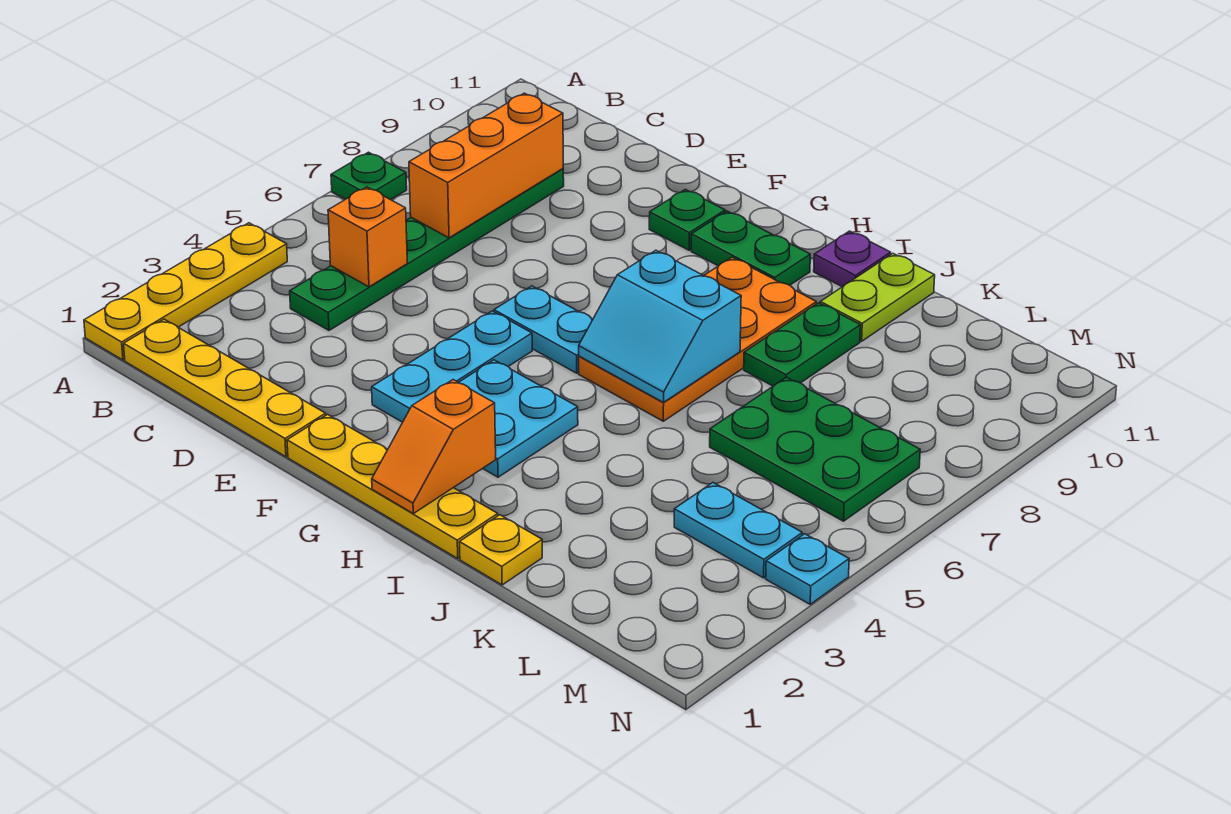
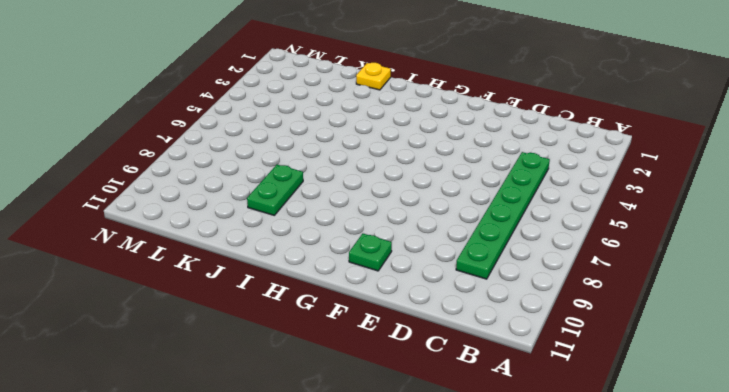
none -> yellow 1x4 plate [84,223,287,360]
none -> green 1x1 plate [331,152,407,200]
none -> yellow 1x4 plate [124,319,326,457]

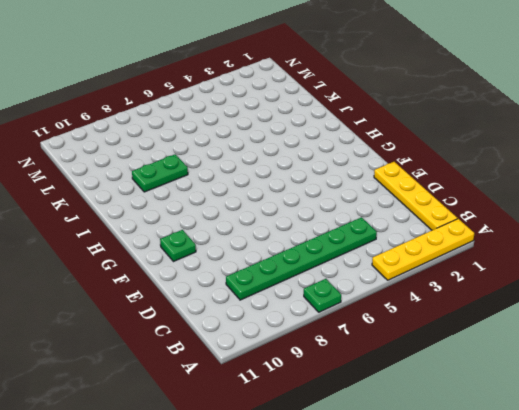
none -> yellow 1x4 plate [287,414,498,558]
none -> cyan 1x3 plate [372,311,532,422]
none -> cyan 1x2 plate [494,286,593,373]

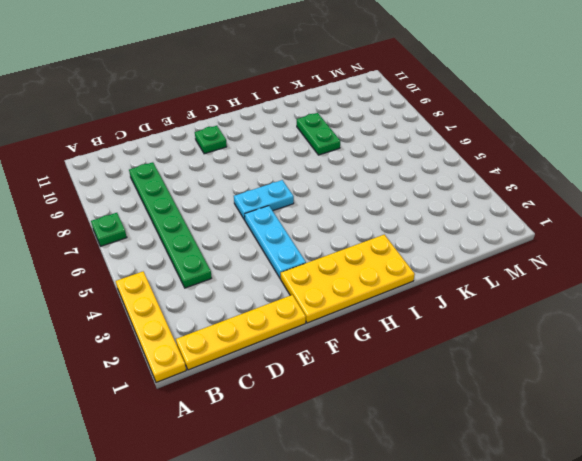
yellow 2x4 plate [281,235,415,323] -> yellow 1x4 plate [287,414,498,558]
none -> cyan 2x2 plate [459,360,578,477]
none -> green 1x2 plate [691,211,810,285]
none -> orange 2x4 plate [579,257,816,421]

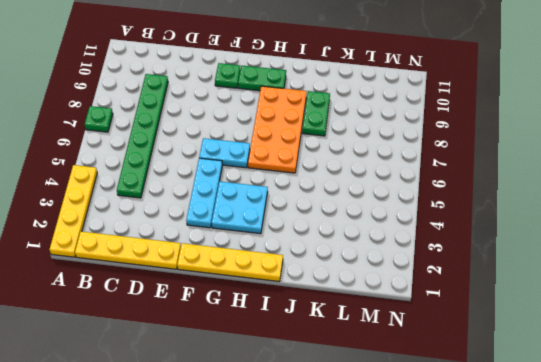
none -> purple 1x1 plate [814,231,891,287]
none -> yellow 1x1 plate [459,515,542,585]
none -> lime 1x2 plate [820,254,935,341]

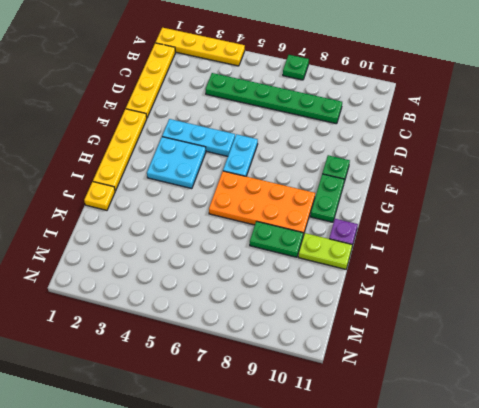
none -> green 2x3 plate [710,377,920,521]
none -> cyan 1x2 plate [674,483,802,578]
none -> cyan 1x1 plate [766,534,849,604]

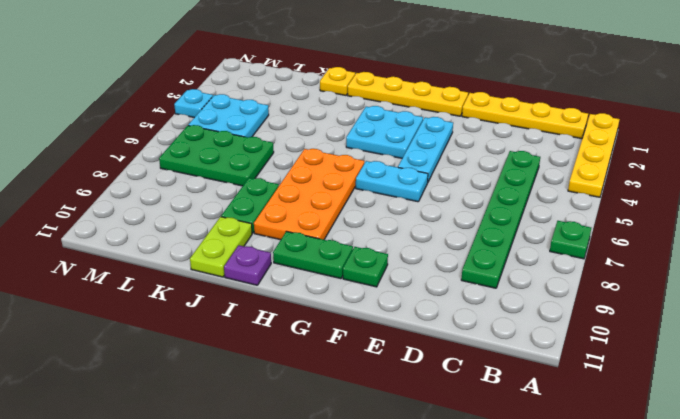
cyan 2x2 plate [188,94,269,137] -> cyan 1x2 plate [674,483,802,578]
none -> orange 1x1 brick [328,187,407,287]
none -> orange 1x3 brick [409,93,563,238]
none -> orange 1x2 slope [372,380,496,514]

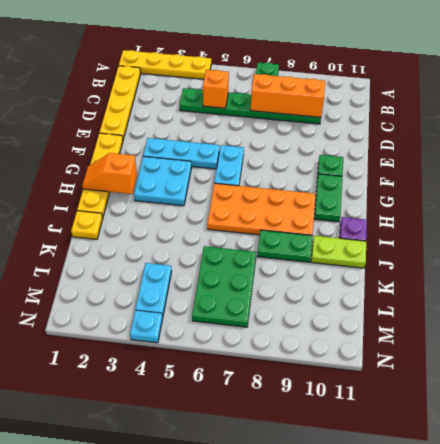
none -> cyan 2x2 slope [579,250,741,402]

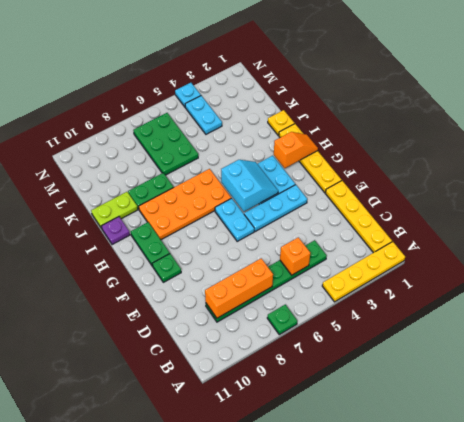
cyan 2x2 slope [221,160,278,212] -> cyan 2x2 slope moved to [579,250,741,402]

